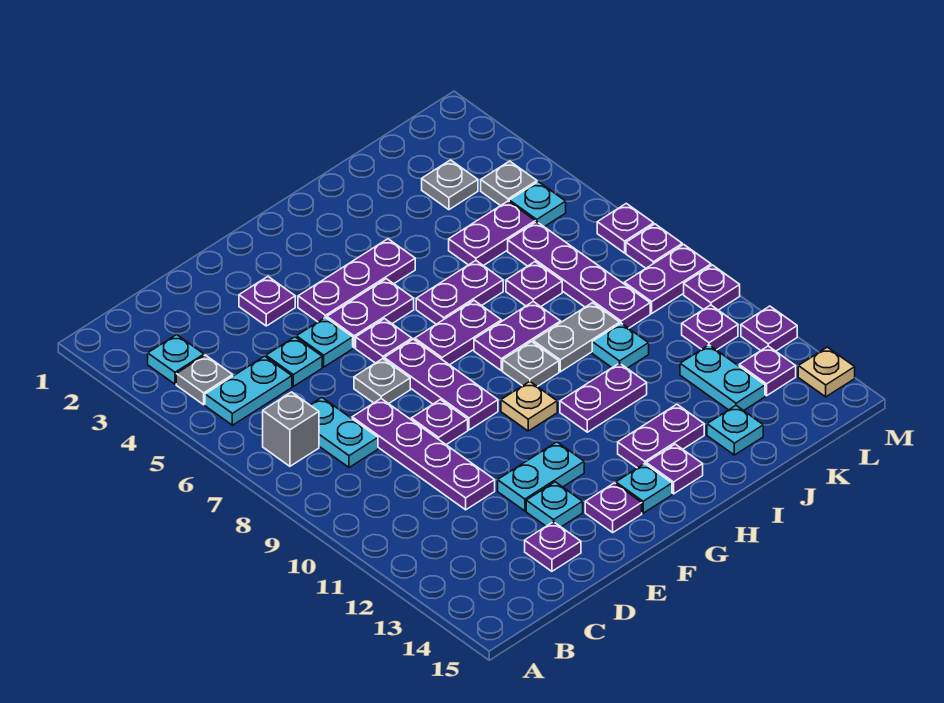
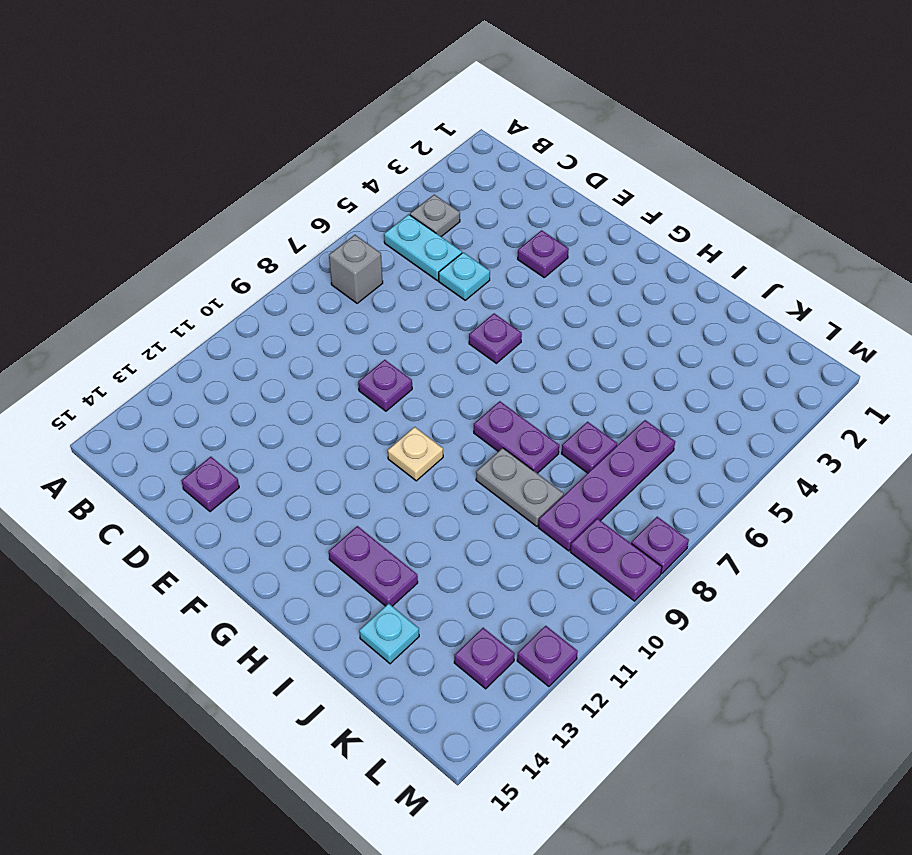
none -> cyan 1x1 plate [148,335,204,384]
none -> cyan 1x2 plate [311,398,378,468]
none -> purple 1x4 plate [352,399,495,510]
none -> cyan 1x1 plate [296,317,353,367]

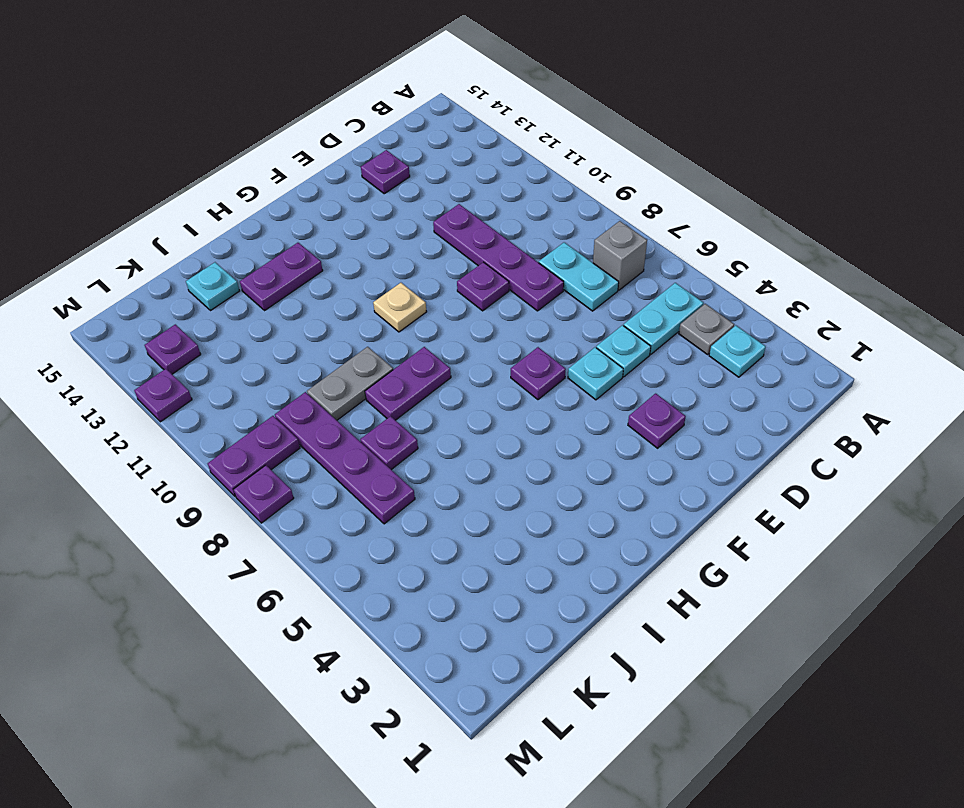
none -> grey 1x1 plate [354,359,410,404]
none -> cyan 1x2 plate [498,442,584,511]
none -> cyan 1x1 plate [526,482,583,527]
none -> purple 1x3 plate [298,239,415,322]

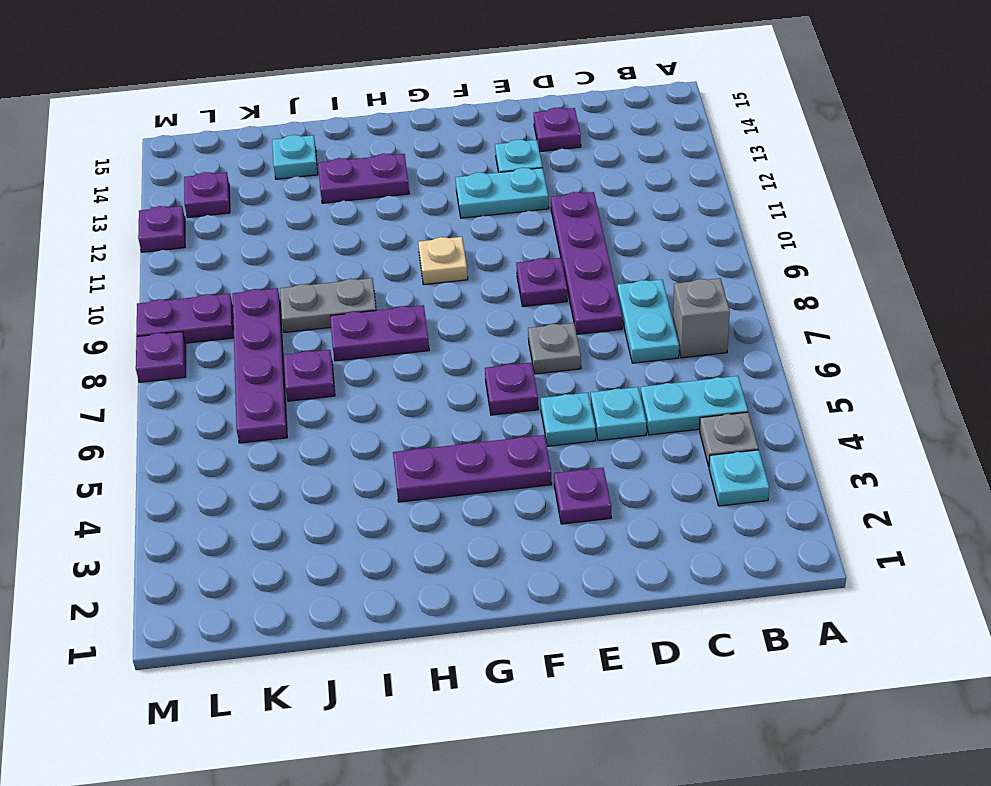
none -> purple 1x2 plate [327,279,414,348]
none -> purple 1x3 plate [384,339,498,430]
none -> purple 1x1 plate [585,483,642,532]
none -> purple 1x2 plate [415,301,501,365]

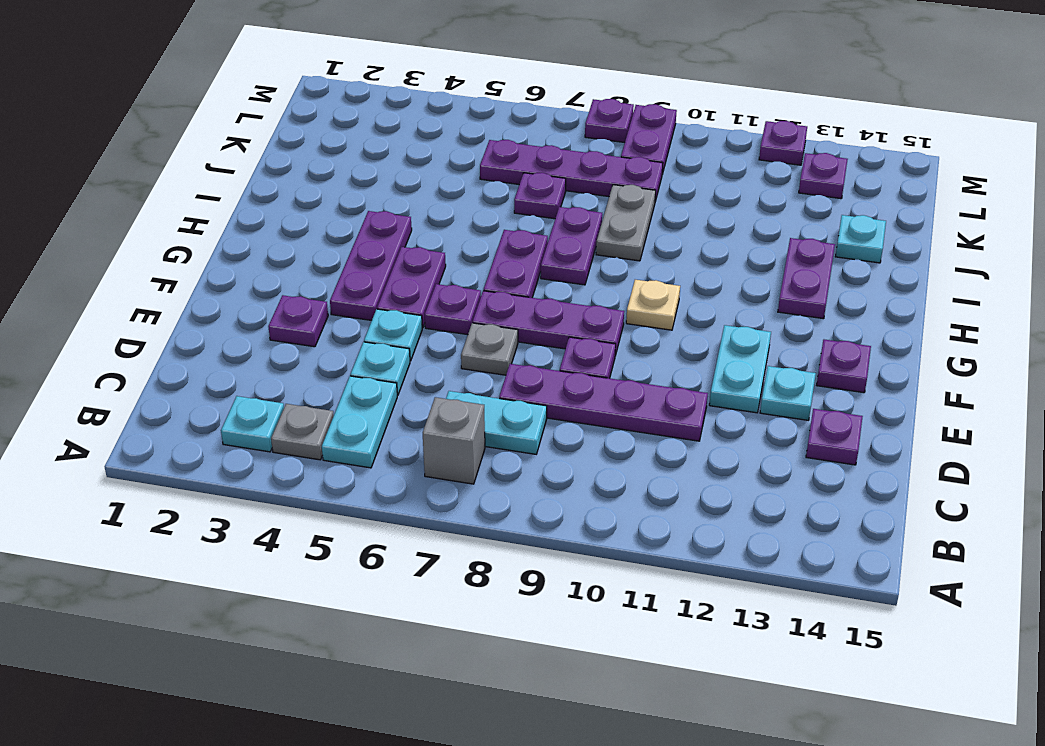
none -> cyan 1x1 plate [616,464,672,513]
none -> purple 1x2 plate [416,261,503,324]
none -> grey 1x1 plate [503,342,559,387]
none -> purple 1x2 plate [560,363,647,432]

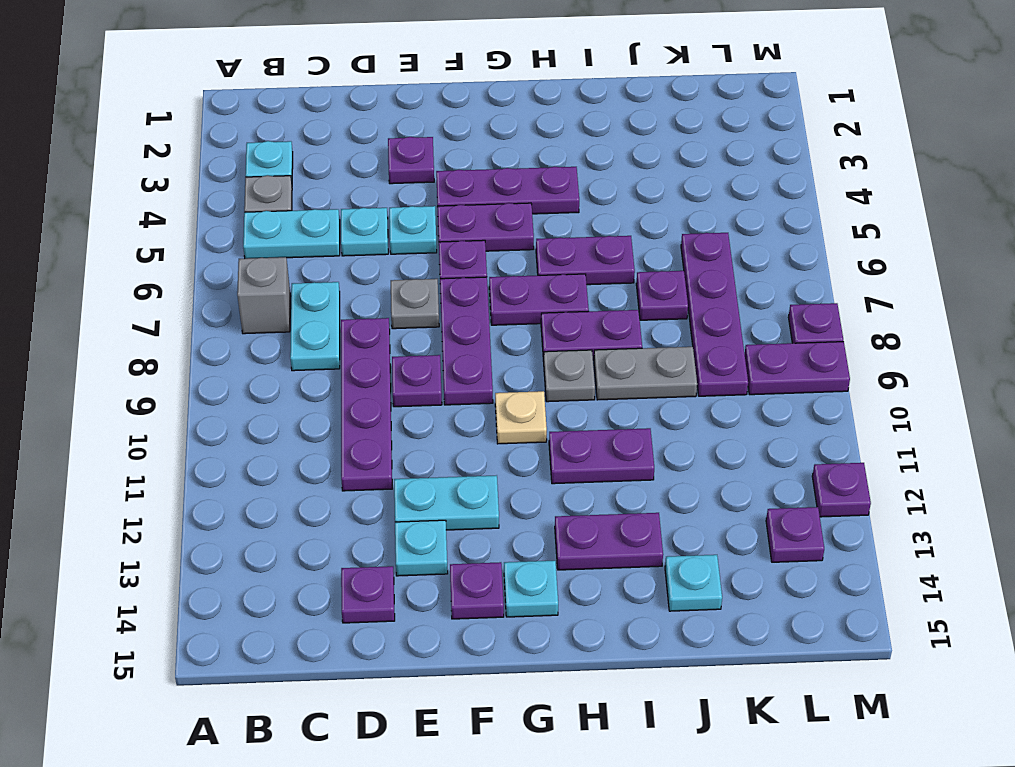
none -> purple 1x1 plate [646,444,703,494]
none -> purple 1x2 plate [449,201,535,266]
none -> cyan 1x1 plate [592,323,649,368]
none -> grey 1x1 plate [422,160,478,210]

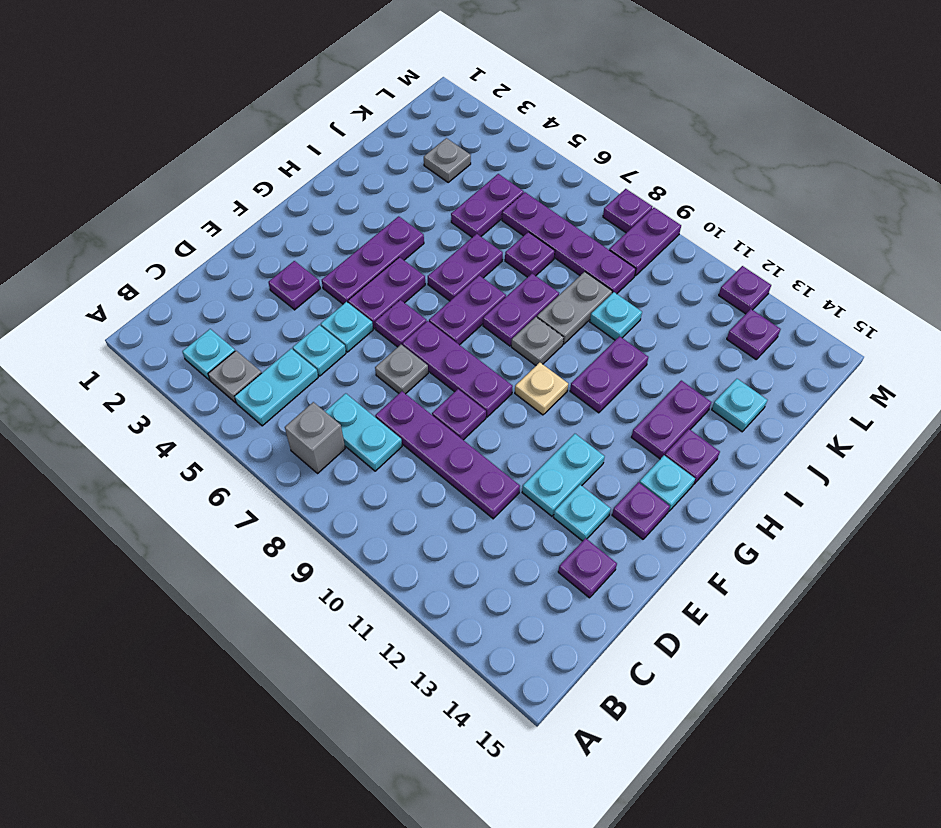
none -> cyan 1x2 plate [680,345,765,411]
none -> grey 1x1 plate [481,161,537,206]
none -> cyan 1x1 plate [509,182,566,227]
none -> purple 1x1 plate [682,305,738,350]

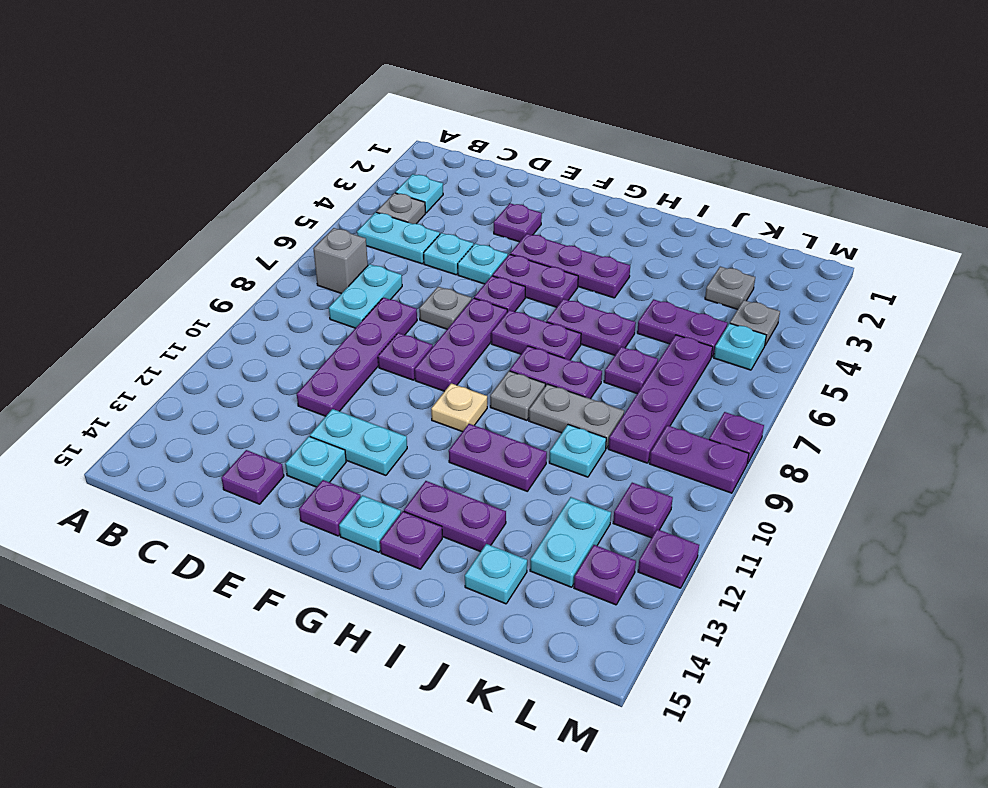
none -> purple 1x1 plate [597,203,654,253]
none -> purple 1x1 plate [684,265,740,310]
none -> tan 1x1 plate [798,347,855,397]

